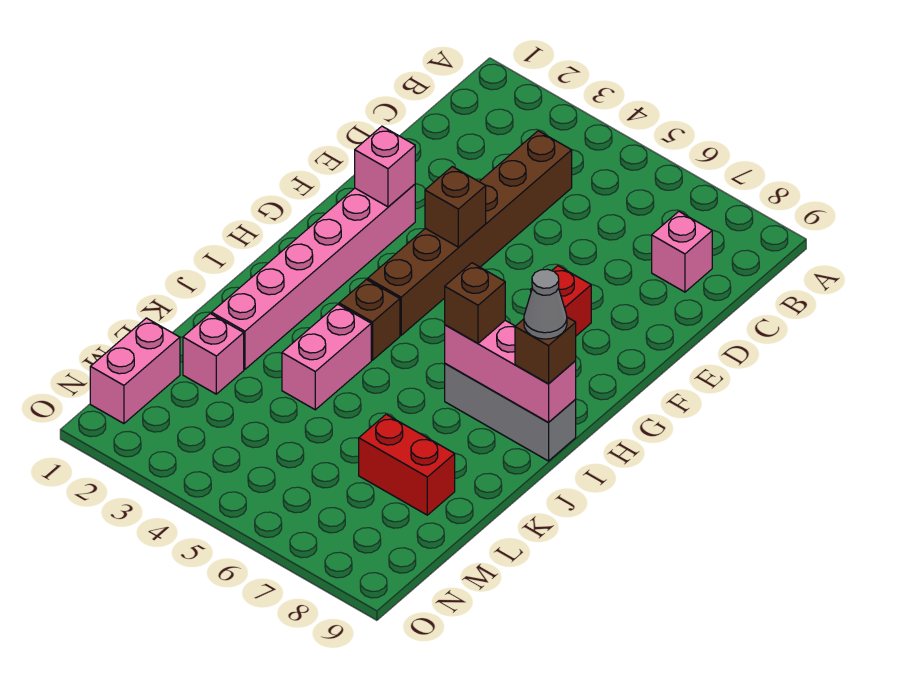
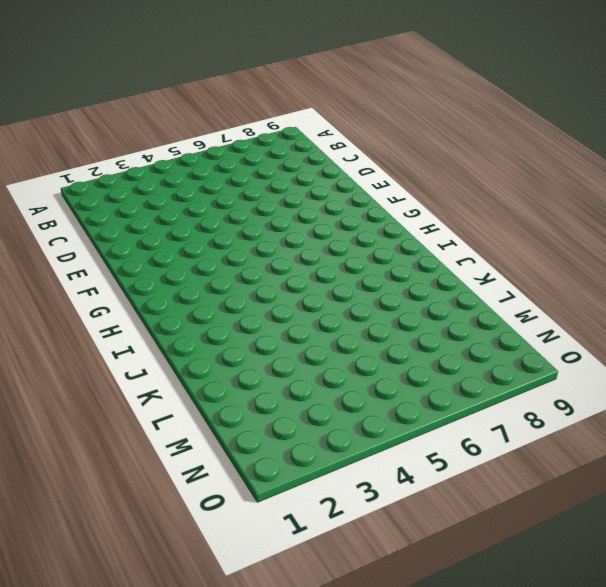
none -> brown 1x6 brick [368,131,572,335]
none -> pink 1x1 brick [652,212,712,292]
none -> pink 1x6 brick [212,184,415,369]

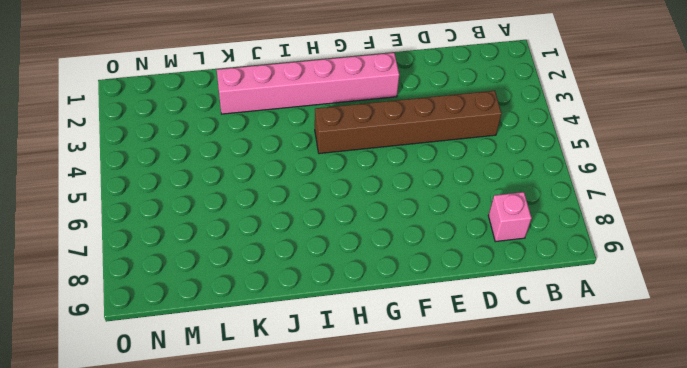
none -> red 1x1 brick [531,266,591,336]
none -> brown 1x1 brick [339,280,400,360]
none -> grey 1x3 brick [445,364,576,461]

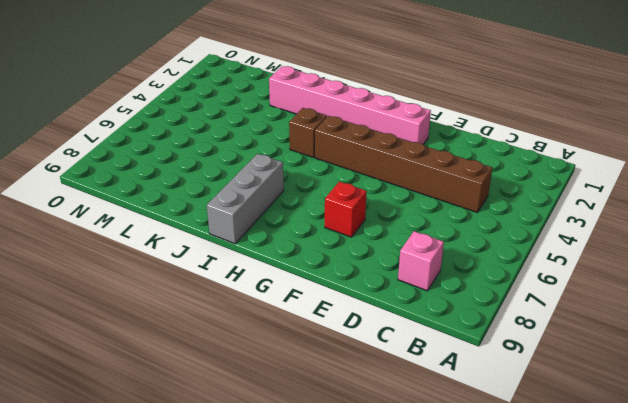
none -> pink 1x2 brick [282,304,371,410]
none -> pink 1x1 brick [183,314,244,394]
none -> red 1x2 brick [359,414,455,515]

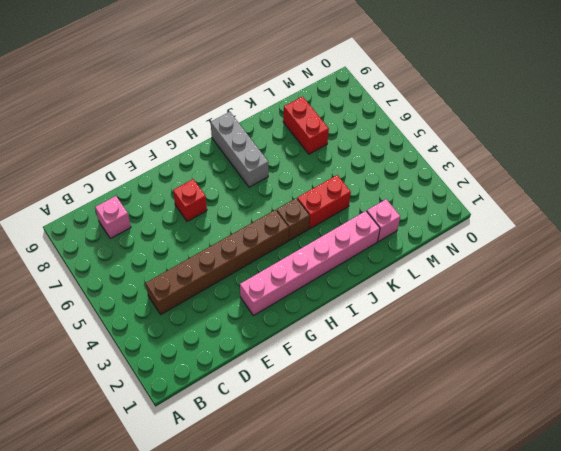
red 1x2 brick [297,175,351,229] -> pink 1x2 brick [282,304,371,410]
none -> pink 1x2 brick [90,318,180,424]
none -> pink 1x1 brick [355,126,415,207]
none -> brown 1x1 brick [425,167,486,247]

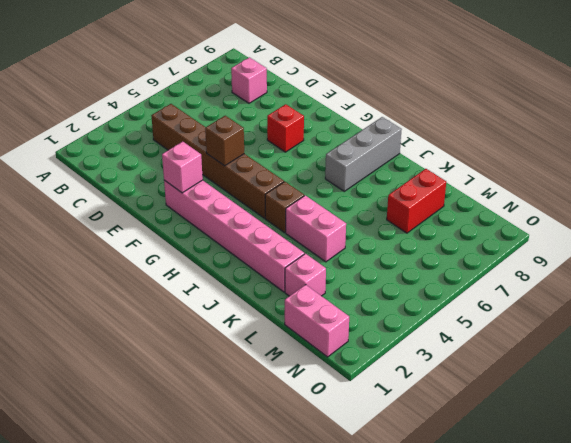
none -> pink 1x3 brick [445,320,576,423]
none -> brown 1x1 brick [445,263,505,343]
none -> brown 1x1 brick [515,317,576,384]

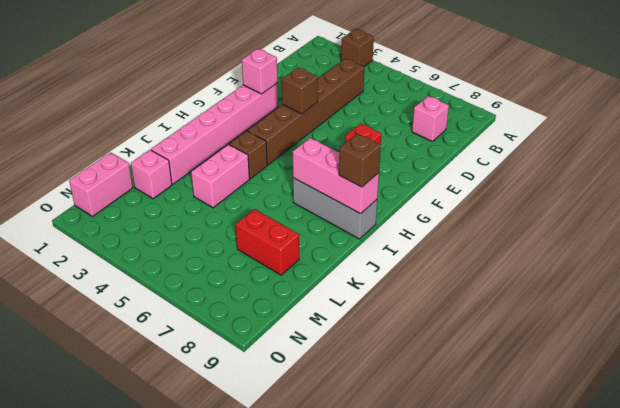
brown 1x1 brick [341,29,374,67] -> brown 1x1 brick moved to [445,263,505,343]
none -> grey 1x1 cone [524,269,567,339]

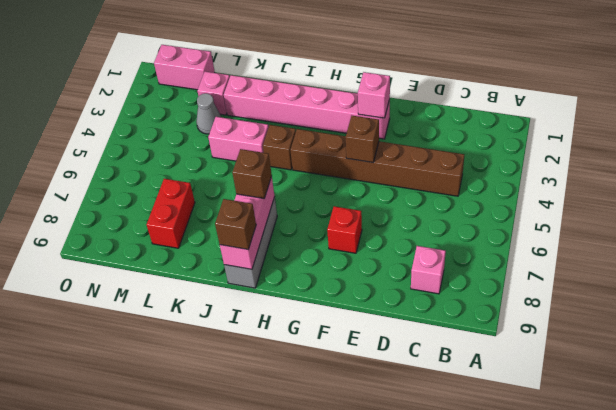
grey 1x1 cone [196,93,221,134] -> grey 1x1 cone moved to [524,269,567,339]

